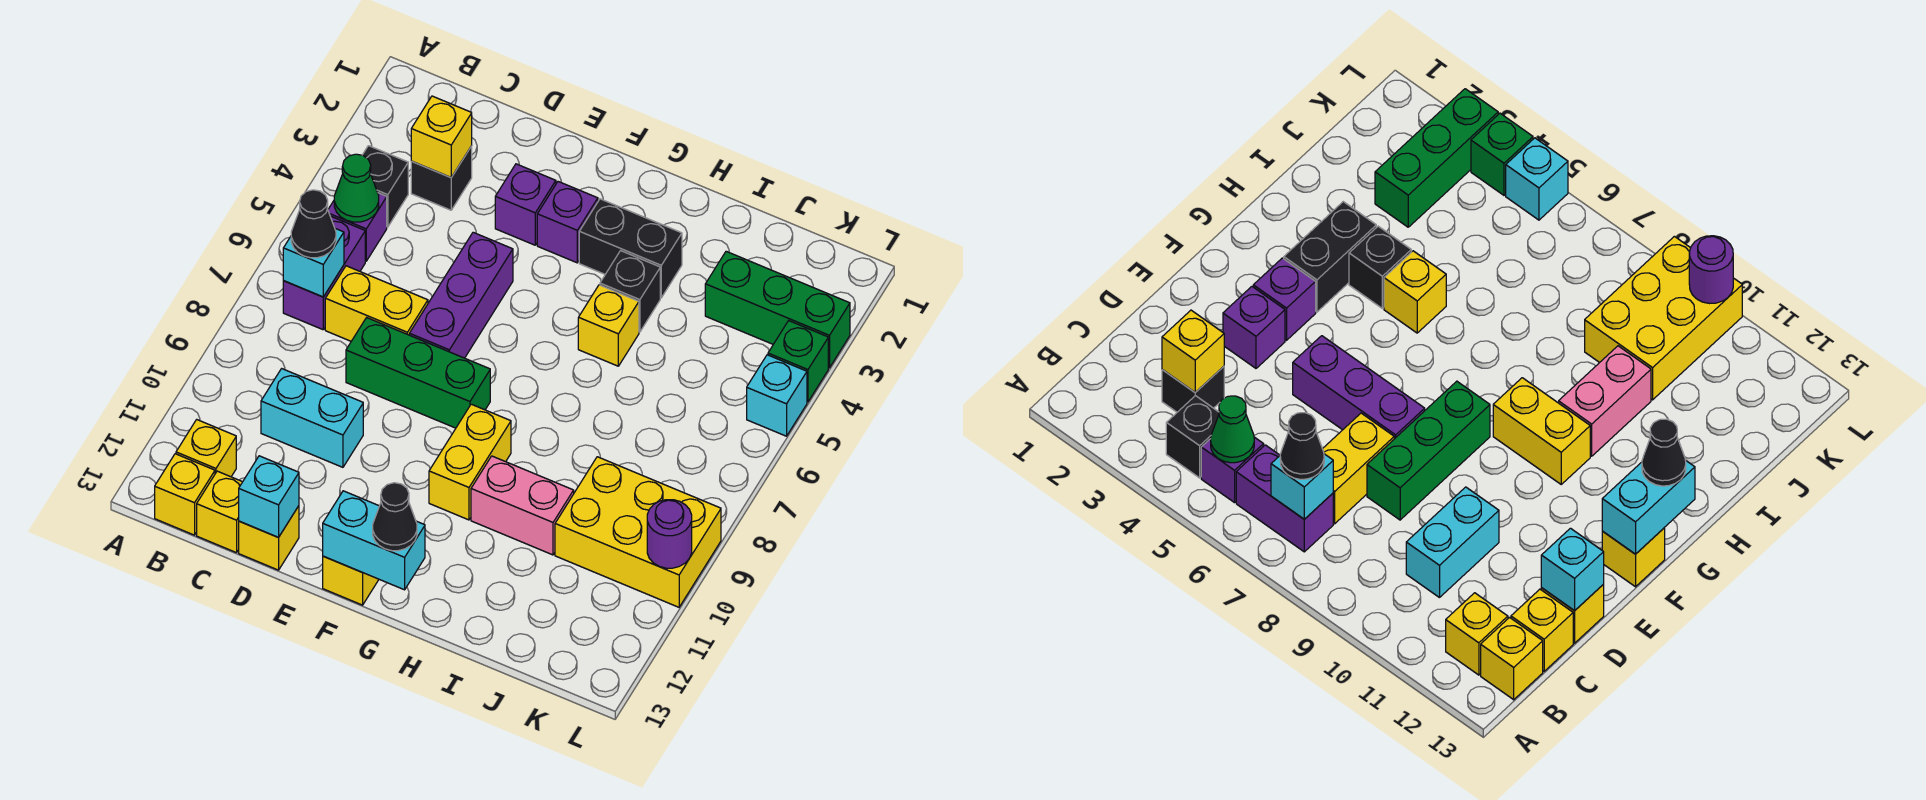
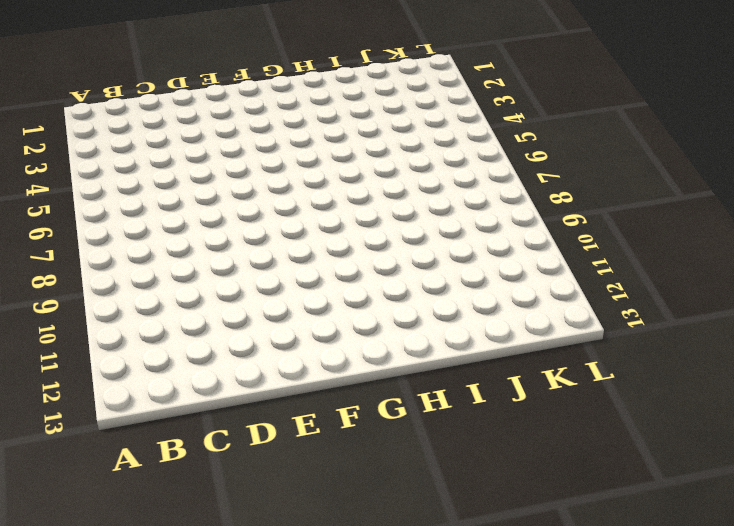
none -> black 1x1 brick [363,146,408,227]
none -> purple 1x1 brick [328,193,387,261]
none -> purple 1x2 brick [283,216,365,330]
none -> yellow 1x1 brick [176,420,236,477]

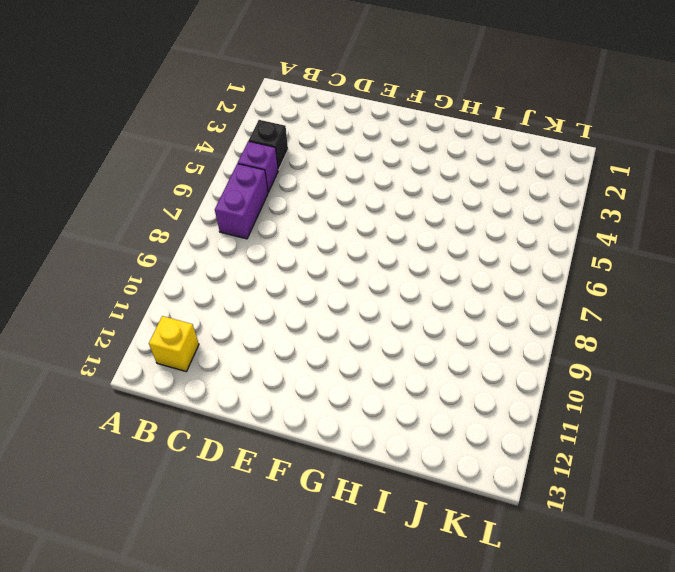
none -> yellow 1x1 brick [155,454,215,535]
none -> black 1x1 brick [411,146,472,210]
none -> yellow 1x2 brick [325,266,428,341]
none -> cyan 1x2 brick [261,369,363,467]

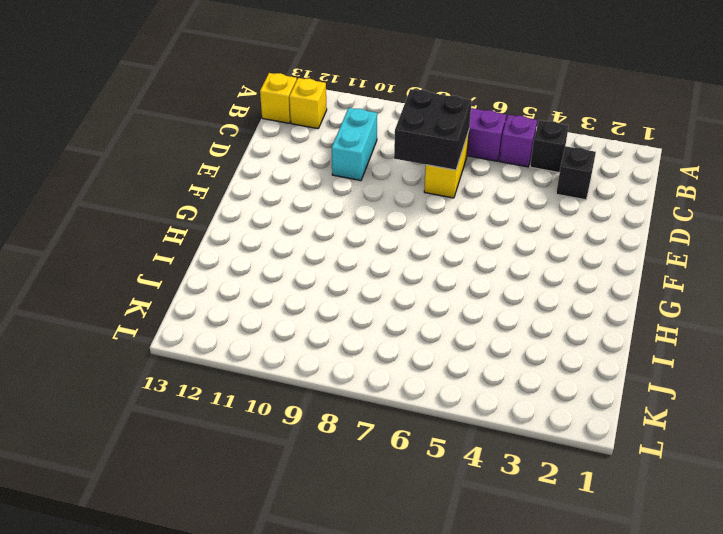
black 2x2 brick [394,89,472,170] -> none
none -> yellow 1x1 brick [197,471,242,553]
none -> green 1x3 brick [346,318,490,428]
none -> yellow 1x1 brick [239,506,299,570]
none -> purple 1x1 brick [495,164,556,245]

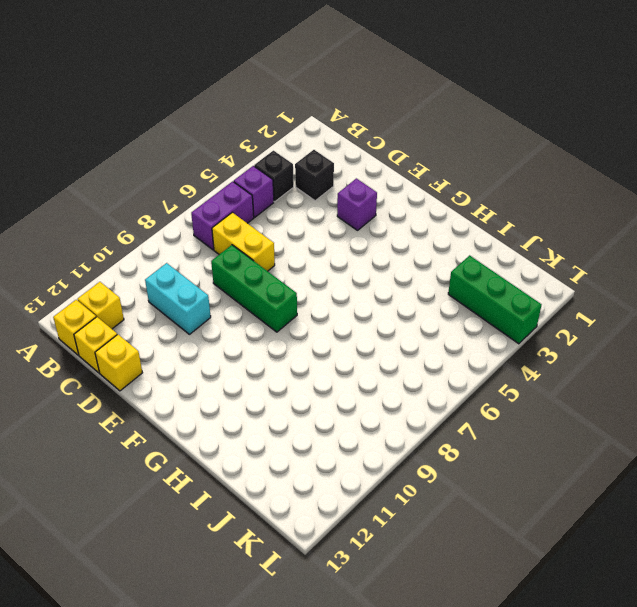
none -> purple 1x3 brick [409,232,513,358]
none -> purple 1x1 brick [537,182,598,263]
none -> yellow 1x1 brick [323,556,379,605]
none -> black 1x2 brick [579,199,682,298]

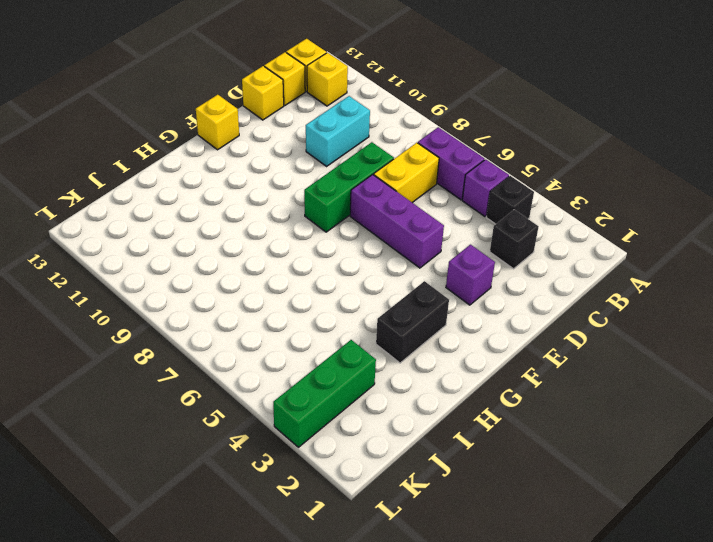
none -> purple 1x1 brick [537,182,598,263]
none -> yellow 1x2 brick [429,404,511,520]
none -> black 1x1 brick [600,251,660,332]
none -> yellow 1x1 brick [578,285,639,366]

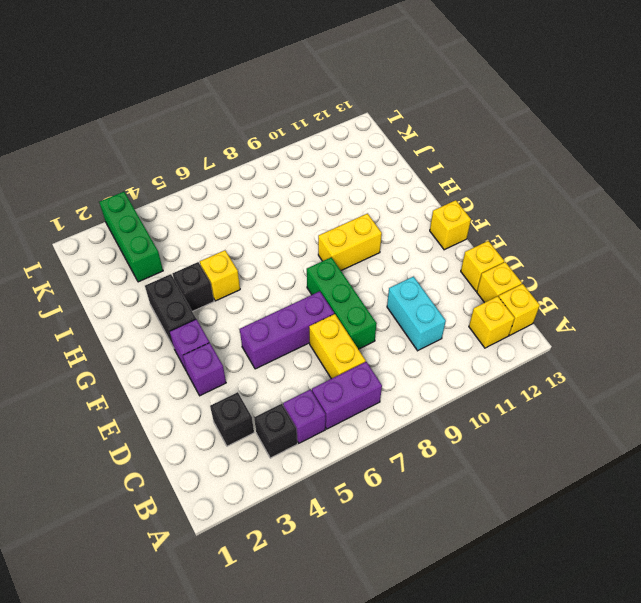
none -> pink 1x2 brick [471,456,574,555]
none -> yellow 2x3 brick [555,457,721,607]
none -> green 1x1 brick [768,321,828,402]
none -> cyan 1x1 brick [747,355,807,436]

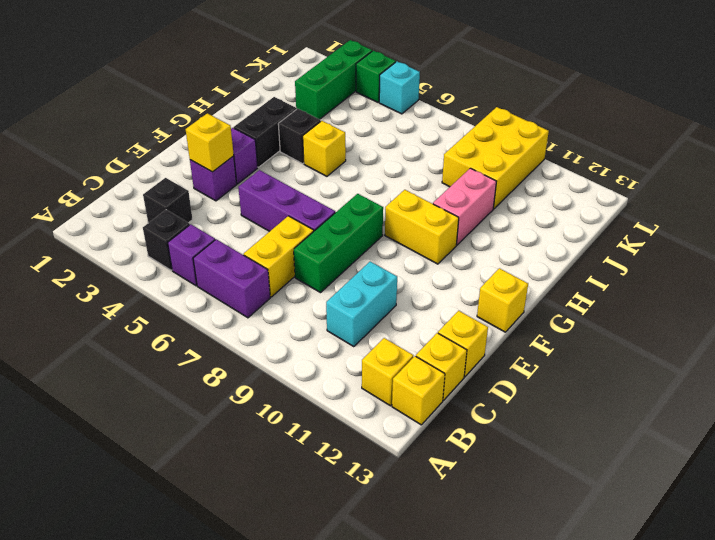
yellow 1x1 brick [186,113,234,172] -> yellow 1x1 brick moved to [411,96,472,177]
none -> green 1x1 cone [334,154,379,222]
none -> cyan 1x1 brick [283,229,344,297]
none -> cyan 1x1 brick [239,456,299,537]
none -> cyan 1x2 brick [323,491,425,590]

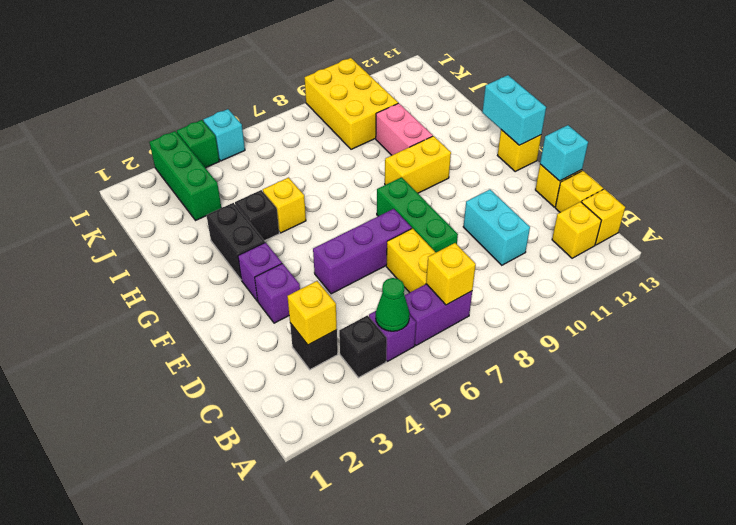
yellow 1x1 brick [426,243,476,305] -> cyan 1x1 brick [283,229,344,297]
none -> purple 1x1 round brick [647,500,692,568]
none -> black 1x1 cone [291,190,336,258]
none -> black 1x1 cone [373,483,417,551]

